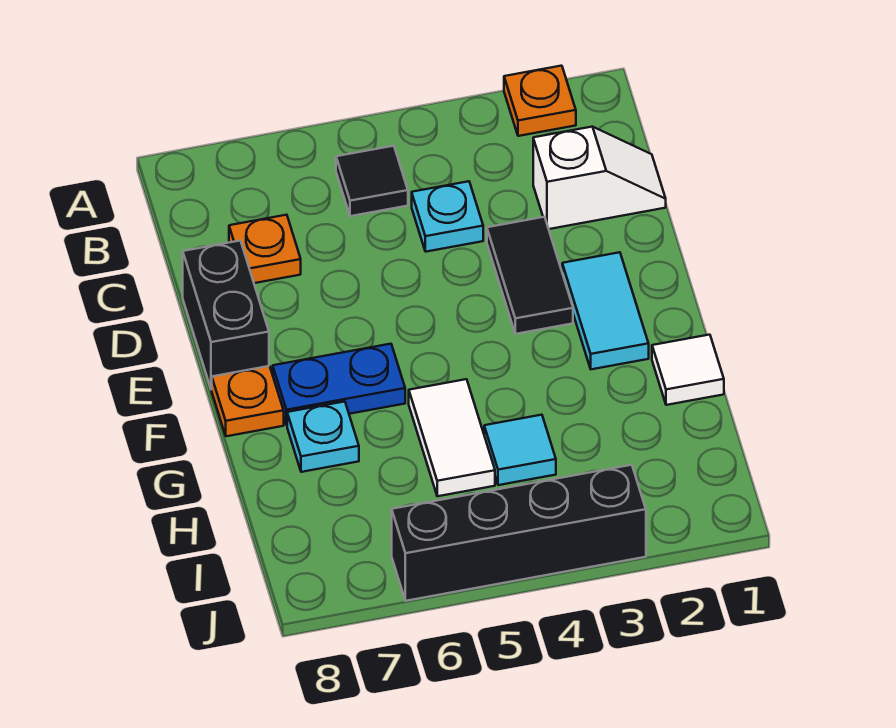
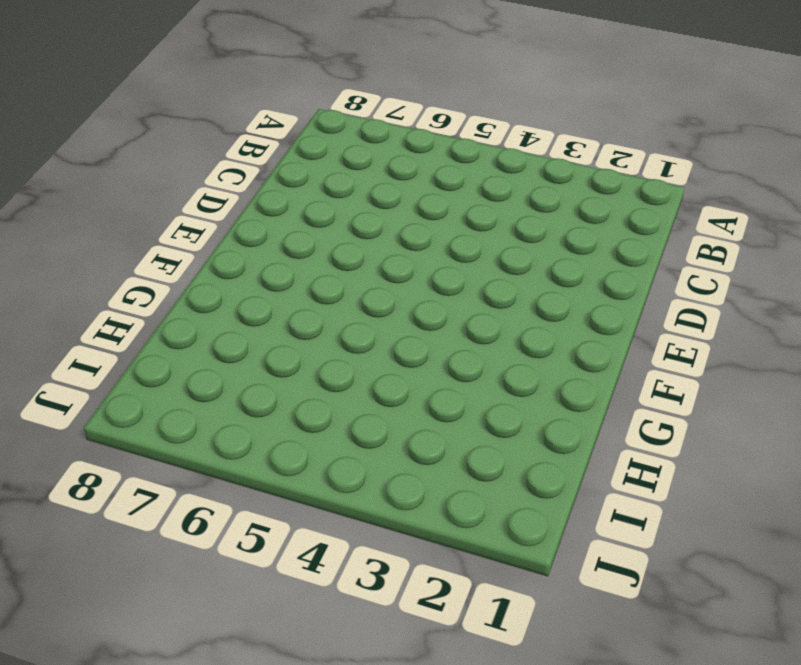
none -> orange 1x1 plate [504,66,576,136]
none -> black 1x1 tile [336,146,408,216]
none -> white 1x2 slope [533,127,666,229]

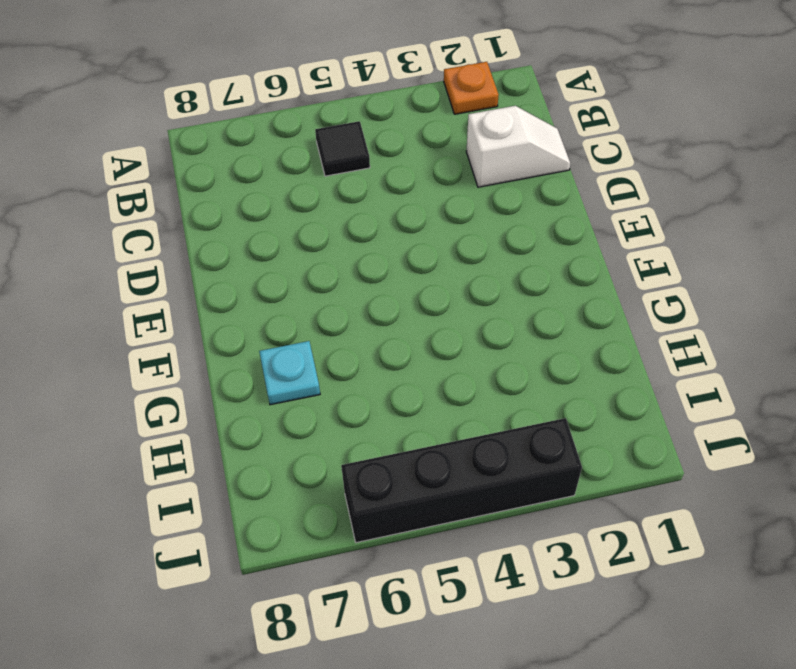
none -> cyan 1x1 plate [412,181,483,252]
none -> orange 1x1 plate [229,215,301,283]
none -> black 1x2 tile [487,217,573,334]

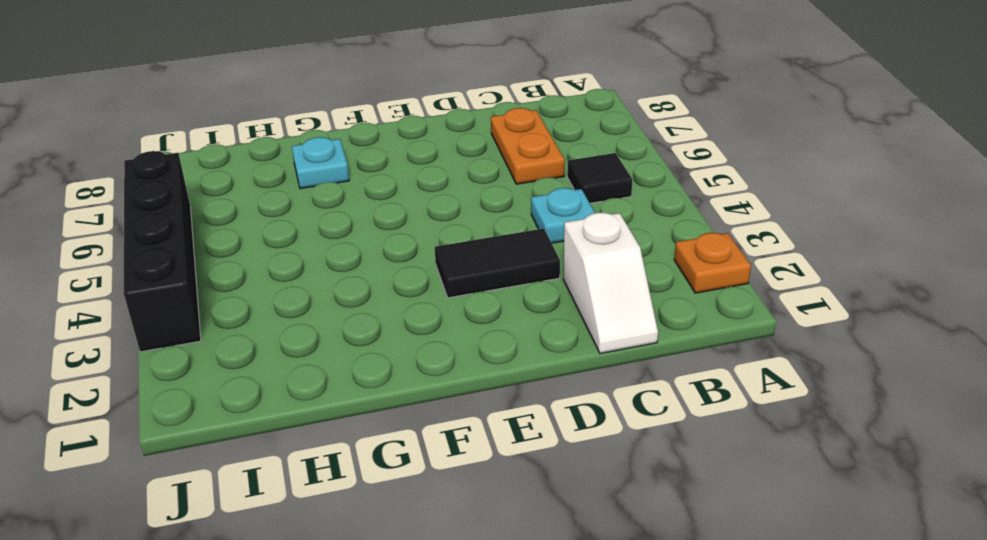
orange 1x2 plate [491,108,565,184] -> orange 1x1 plate [229,215,301,283]
none -> black 1x2 brick [183,241,269,390]
none -> cyan 1x2 tile [562,252,649,369]
none -> blue 1x2 plate [273,344,405,425]

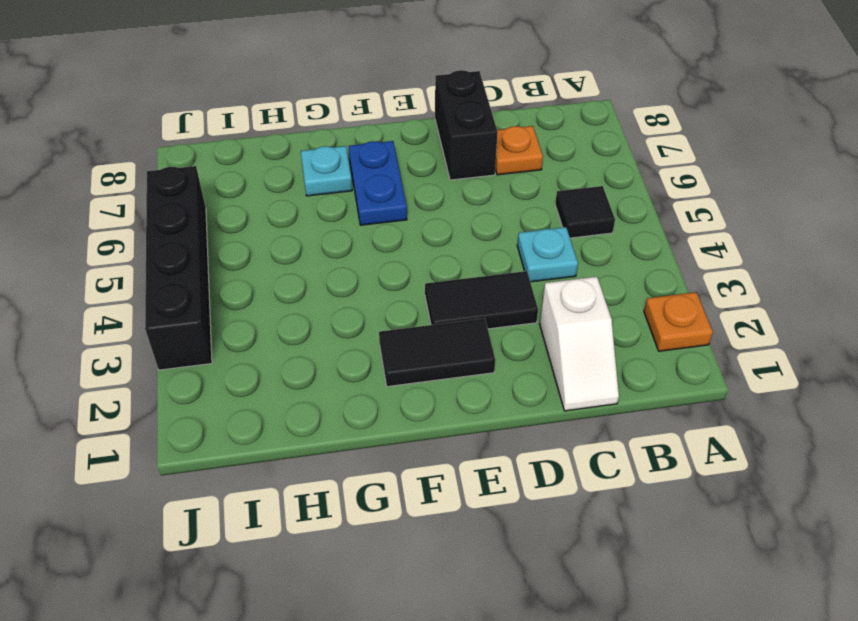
black 1x2 brick [435,70,498,180] -> black 1x2 brick turned to [183,241,269,390]
black 1x2 tile [379,318,495,387] -> cyan 1x2 tile [562,252,649,369]
none -> orange 1x1 plate [212,366,284,436]
none -> white 1x1 tile [652,335,724,405]
none -> white 1x2 tile [409,379,495,496]

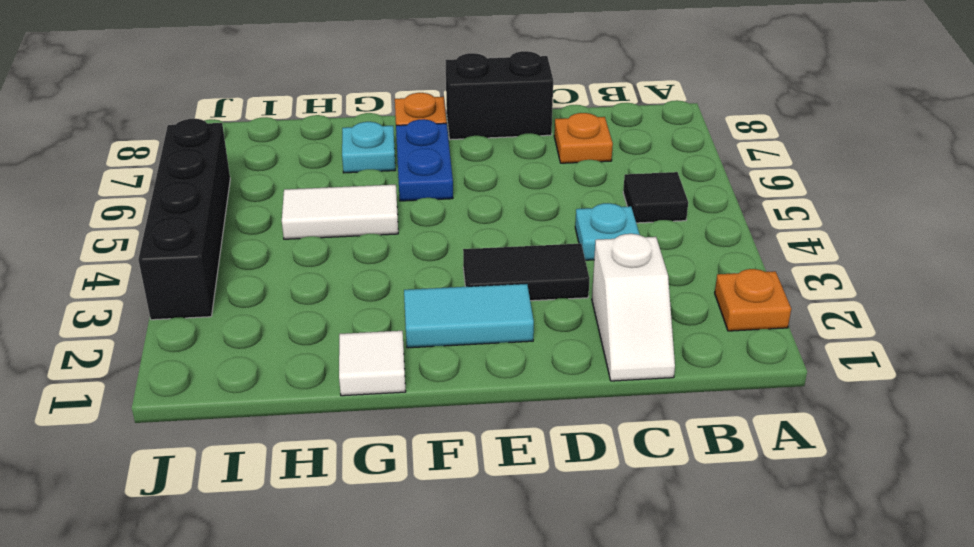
none -> cyan 1x1 tile [484,415,556,485]

